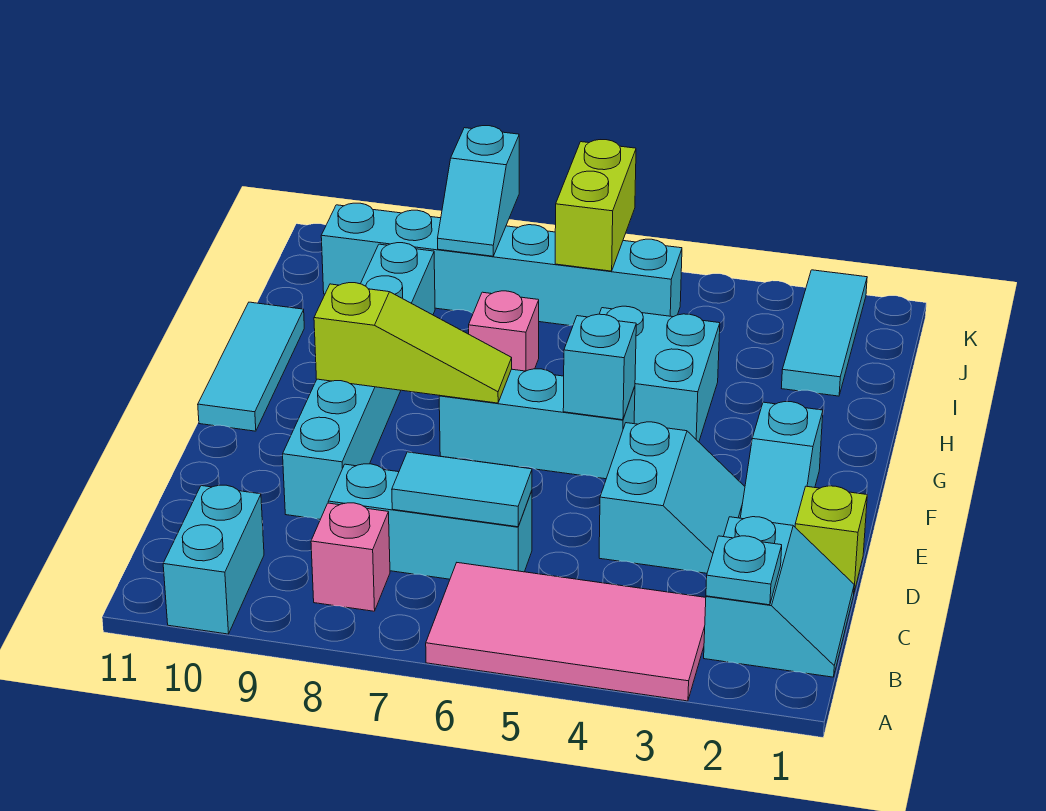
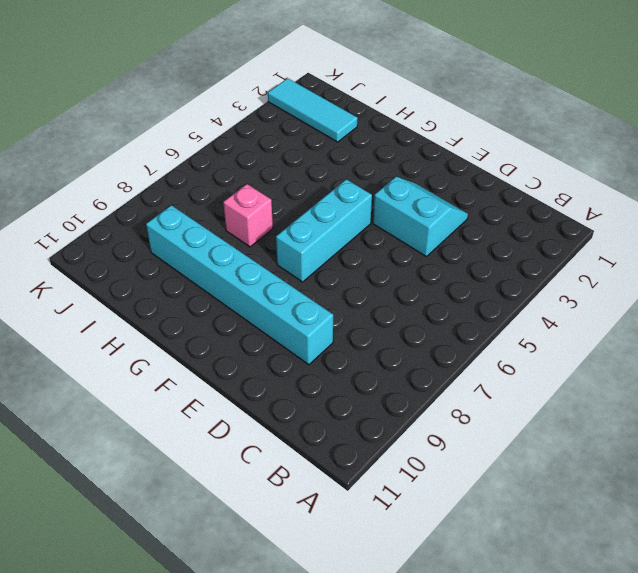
none -> pink 2x4 tile [426,563,706,701]
none -> cyan 1x2 brick [163,485,264,634]
none -> cyan 2x2 slope [704,517,854,677]

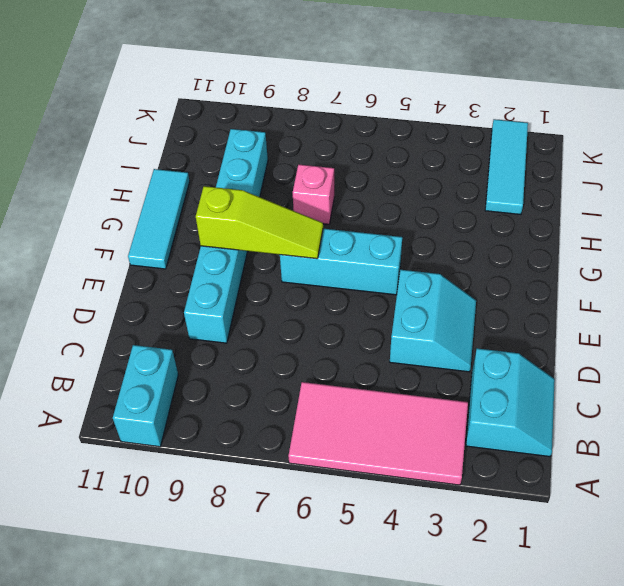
none -> pink 1x1 brick [311,503,390,611]
none -> cyan 1x3 brick [328,464,532,579]
none -> lime 1x1 brick [795,486,867,592]

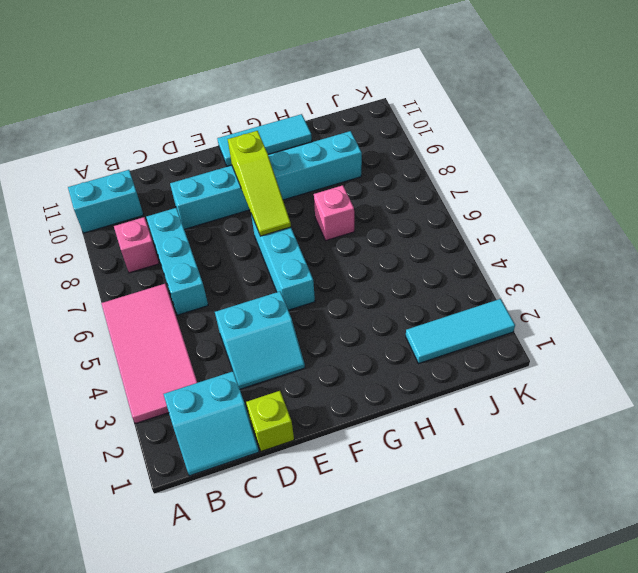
none -> cyan 1x2 slope [740,402,823,527]
none -> cyan 2x2 brick [600,306,720,442]
none -> cyan 1x6 brick [321,203,682,326]

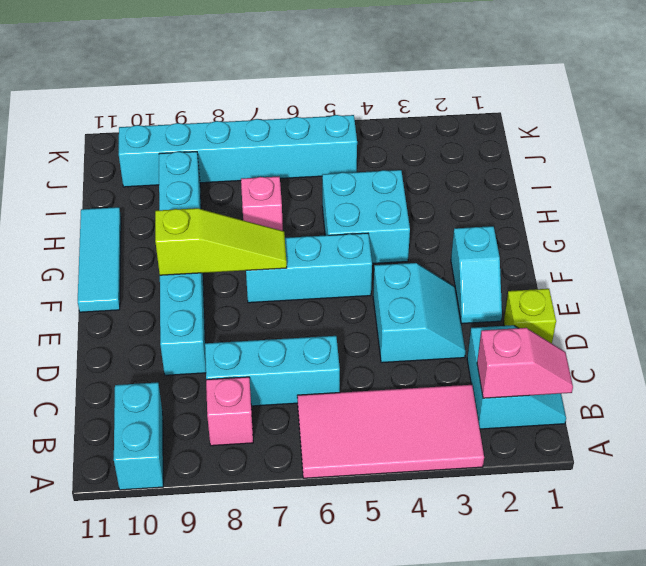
pink 1x2 slope [477,328,573,398] -> cyan 1x1 plate [706,536,782,605]
none -> cyan 1x3 tile [782,270,867,396]
none -> cyan 1x2 tile [392,452,532,527]
none -> cyan 1x1 brick [563,314,636,420]

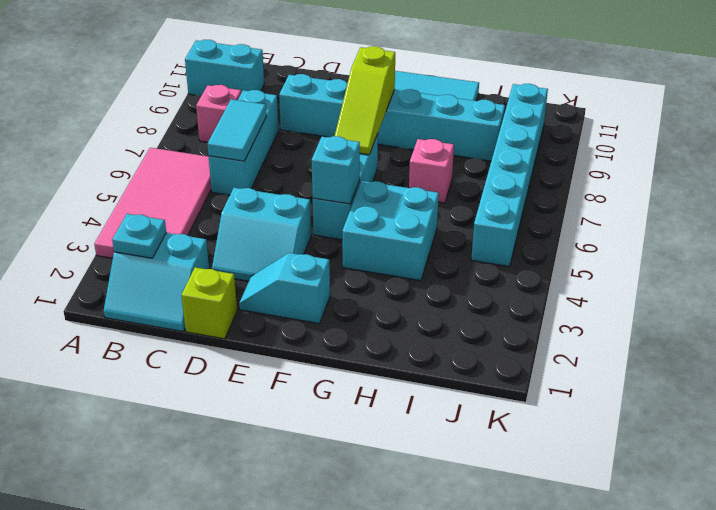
none -> cyan 1x3 tile [782,270,867,396]
none -> lime 1x2 brick [555,140,636,271]
none -> cyan 1x2 slope [438,126,519,256]

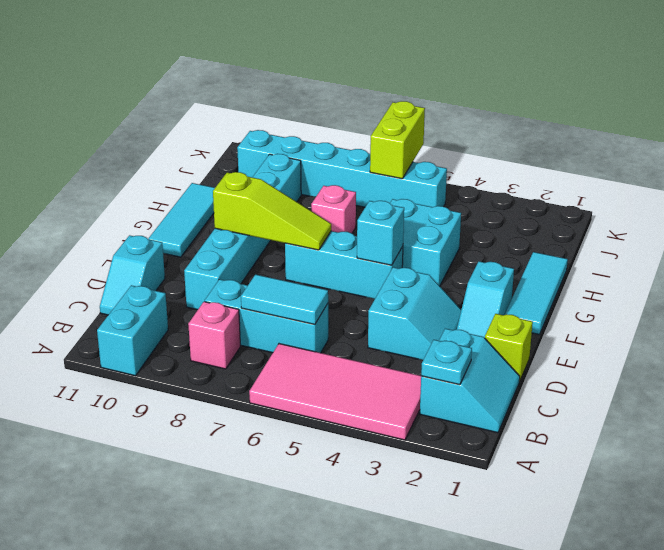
cyan 1x2 slope [100,235,165,315] -> cyan 1x2 slope moved to [438,126,519,256]
cyan 1x3 tile [505,252,568,334] -> cyan 1x3 tile moved to [782,270,867,396]

